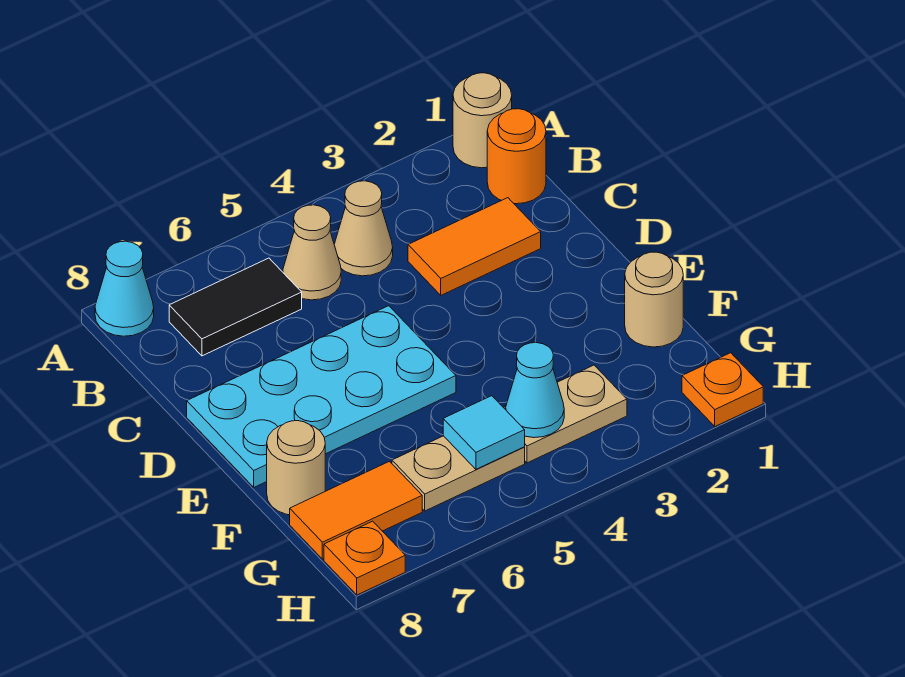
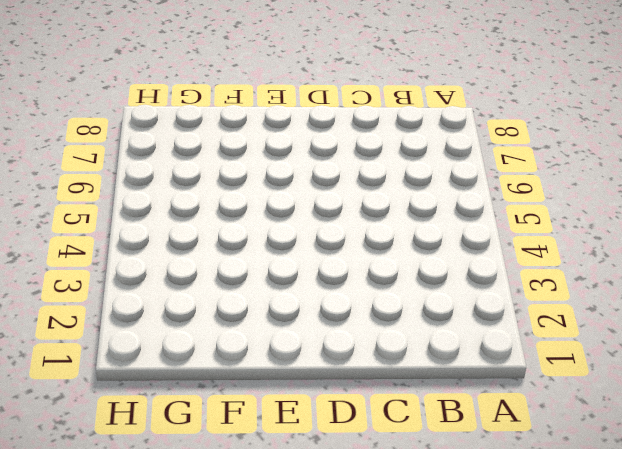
none -> tan 1x1 round brick [453,73,512,168]
none -> cyan 1x1 cone [95,241,154,336]
none -> orange 1x1 round brick [487,109,546,204]

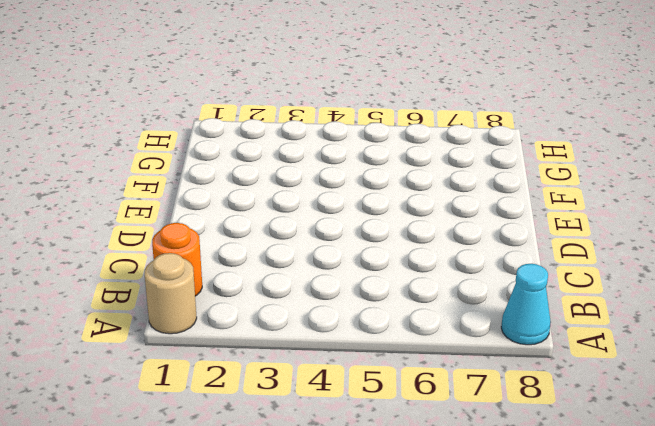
none -> tan 1x1 cone [334,181,393,276]
none -> tan 1x1 cone [283,205,341,300]
none -> black 1x2 tile [169,258,302,356]

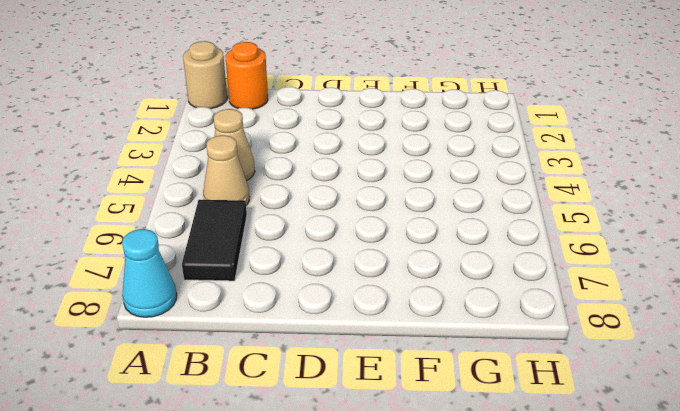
none -> orange 1x2 tile [408,198,541,295]
none -> cyan 2x4 plate [187,306,456,487]
none -> tan 1x1 round brick [625,252,683,347]

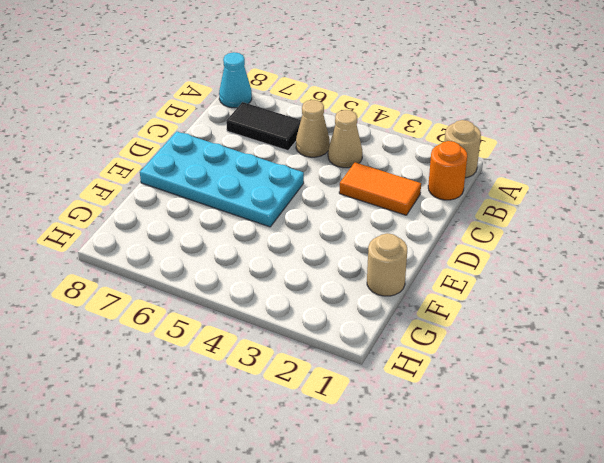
none -> tan 1x1 round brick [267,421,325,515]
none -> tan 1x2 plate [504,365,627,463]
none -> tan 1x2 plate [392,436,525,511]

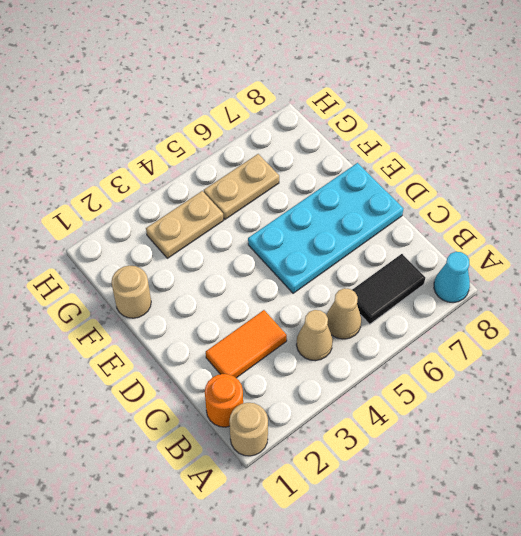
none -> tan 1x1 round brick [267,421,325,515]
none -> orange 1x2 tile [290,461,422,559]
none -> orange 1x1 plate [682,353,763,426]

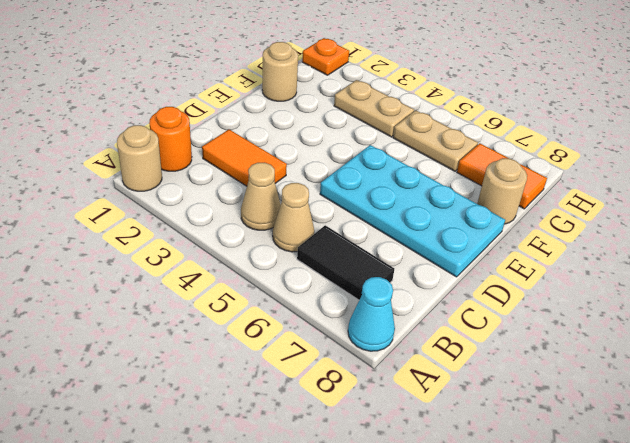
none -> orange 1x1 plate [324,521,405,595]
none -> cyan 1x1 cone [506,343,564,438]
none -> cyan 1x1 tile [443,396,525,469]

